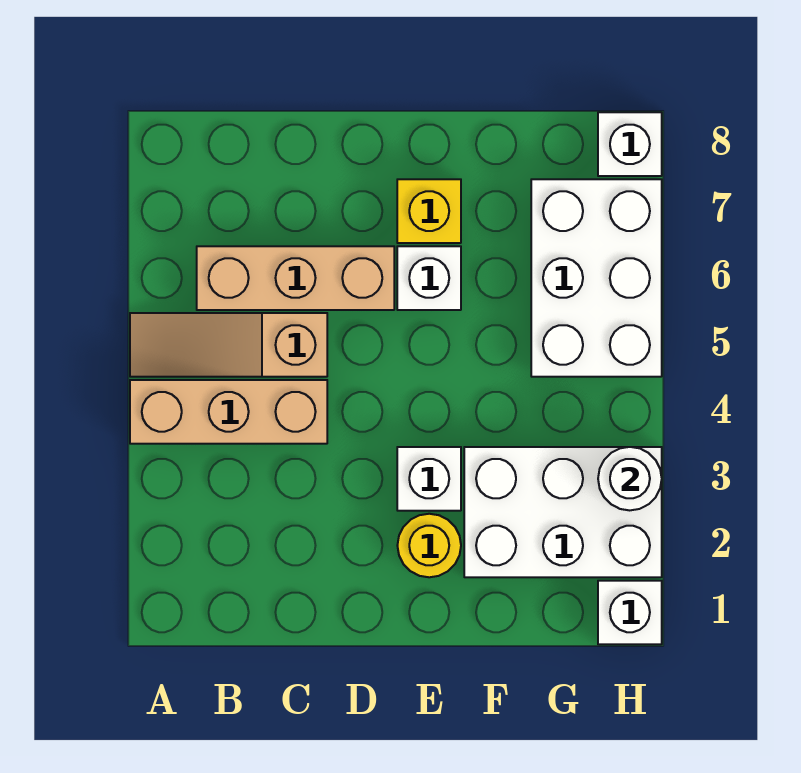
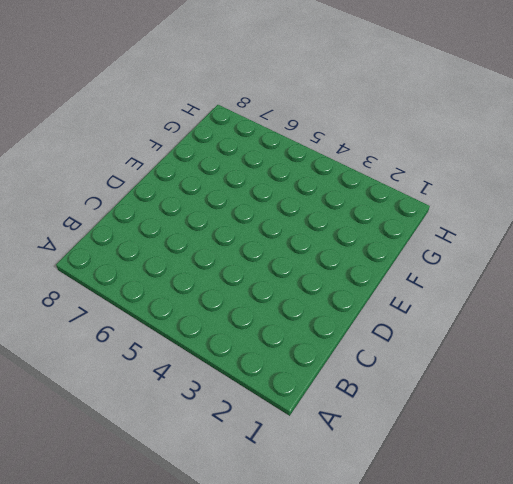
none -> tan 1x3 brick [130,380,327,444]
none -> tan 1x3 slope [130,313,327,377]
none -> tan 1x3 brick [197,246,394,310]

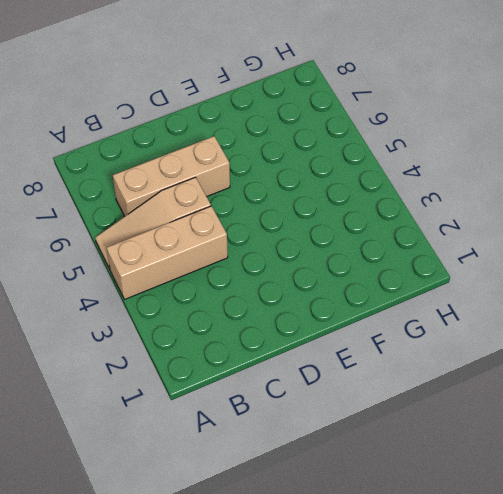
none -> yellow 1x1 round brick [397,514,461,577]
none -> white 1x1 brick [397,447,461,511]
none -> white 1x1 brick [397,246,461,310]

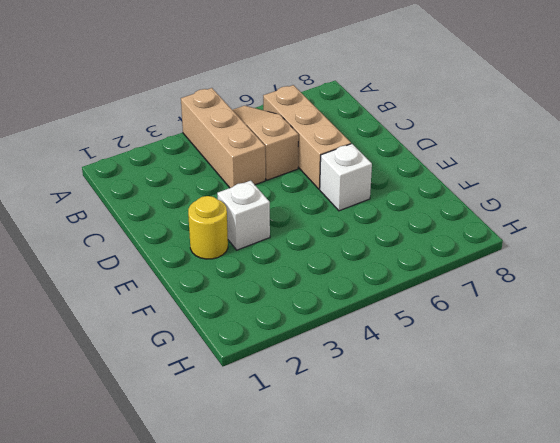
none -> yellow 1x1 brick [397,179,461,243]
none -> white 2x3 brick [464,447,662,577]
none -> white 2x3 brick [531,179,662,377]

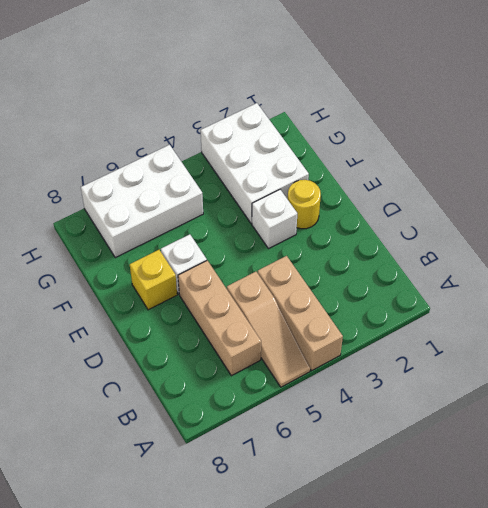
none -> white 1x1 brick [598,581,662,644]
none -> white 1x1 brick [598,112,662,176]
none -> white 1x1 round brick [598,447,662,510]

